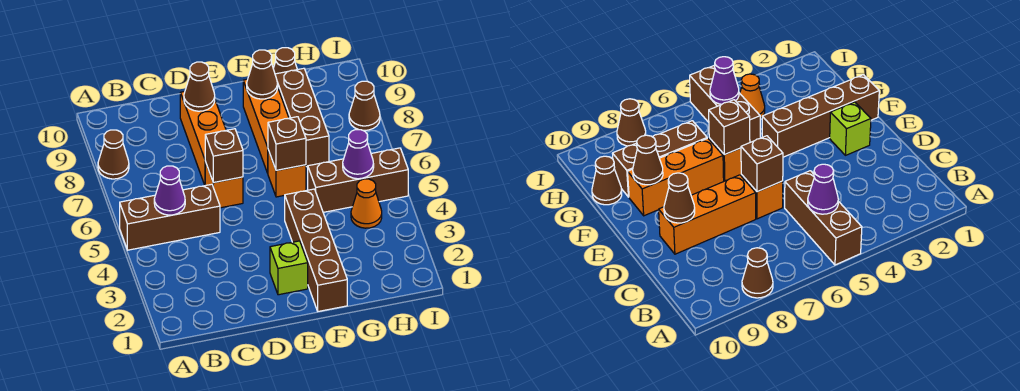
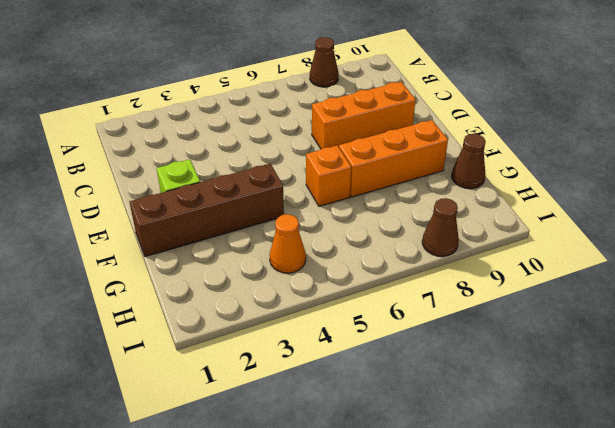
none -> brown 1x3 brick [120,184,220,250]
none -> orange 1x1 brick [205,162,243,208]
none -> brown 1x3 brick [308,148,408,212]

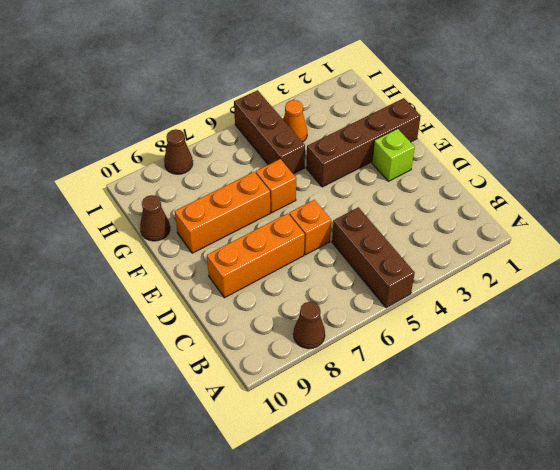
none -> brown 1x3 brick [275,68,329,167]
none -> purple 1x1 cone [154,166,185,215]
none -> brown 1x1 brick [205,129,243,183]

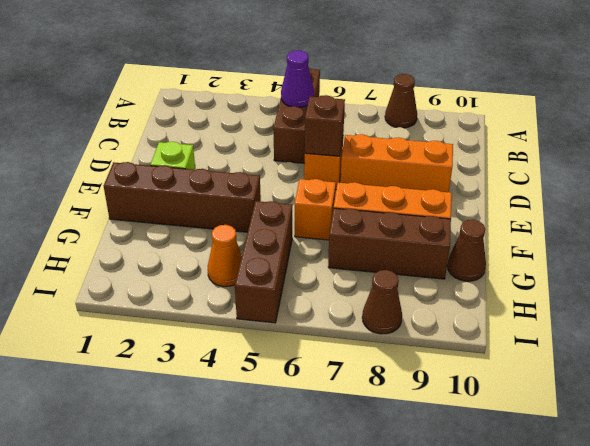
none -> brown 1x1 cone [184,62,215,111]
none -> brown 1x1 brick [268,117,306,170]
none -> brown 1x1 cone [247,50,278,99]

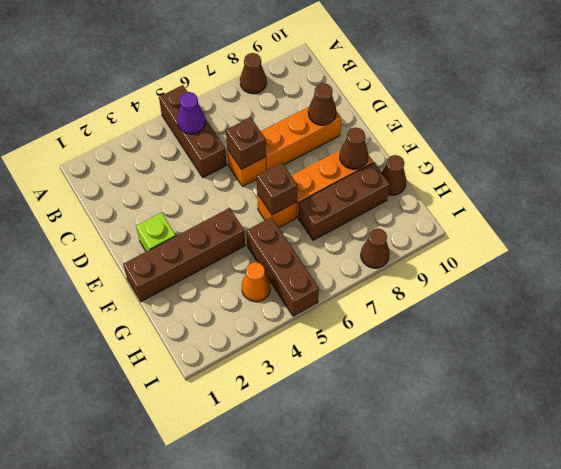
none -> purple 1x1 cone [343,130,374,179]

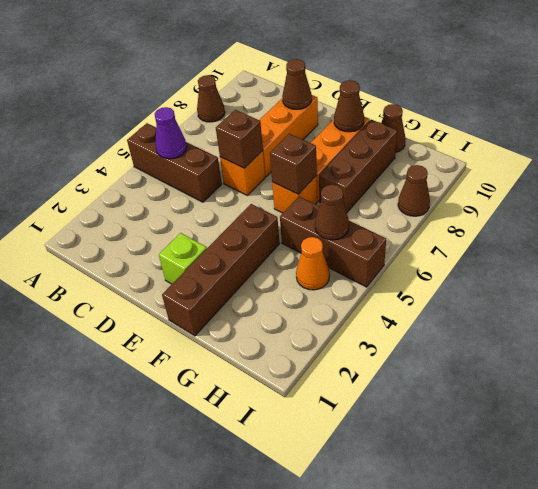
brown 1x1 cone [315,185,349,240] -> purple 1x1 cone [343,130,374,179]

